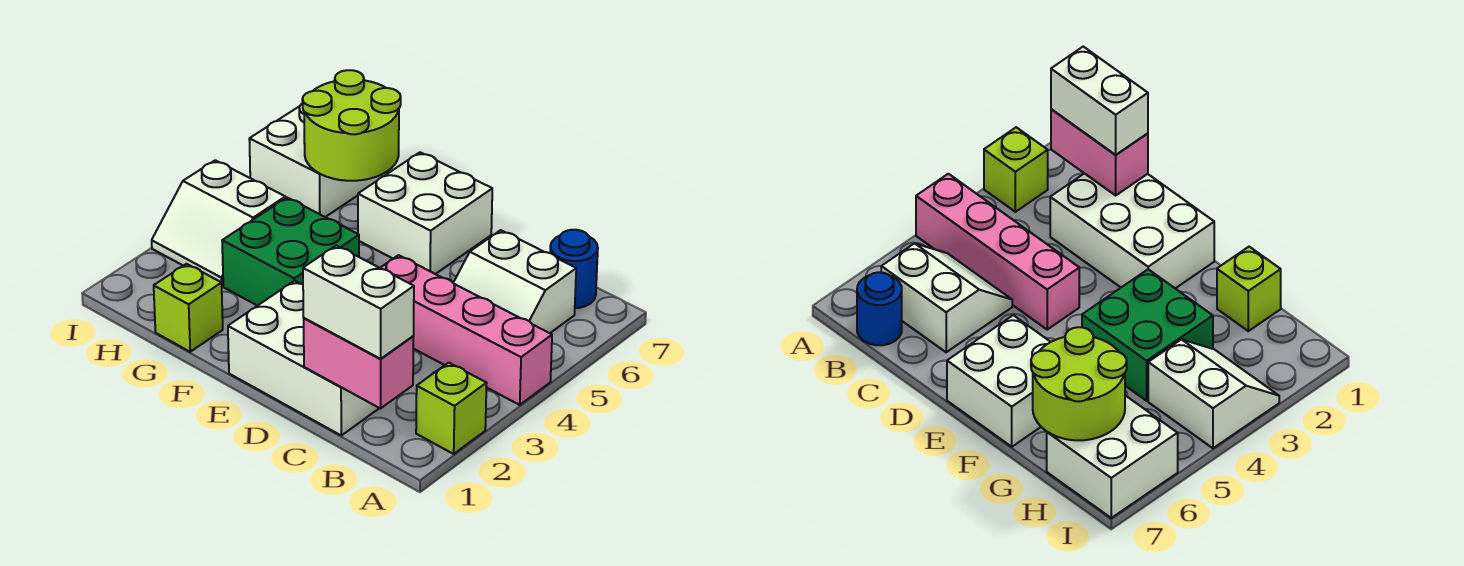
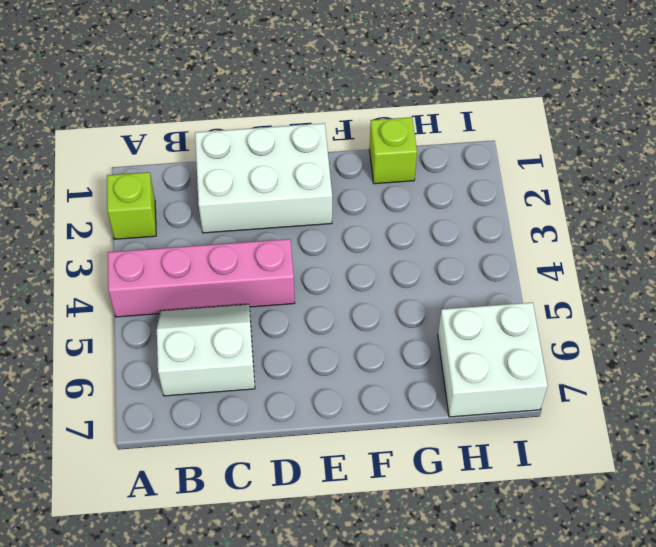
none -> blue 1x1 round brick [550,230,598,308]
none -> white 2x2 brick [358,152,492,274]
none -> green 2x2 brick [222,198,359,306]

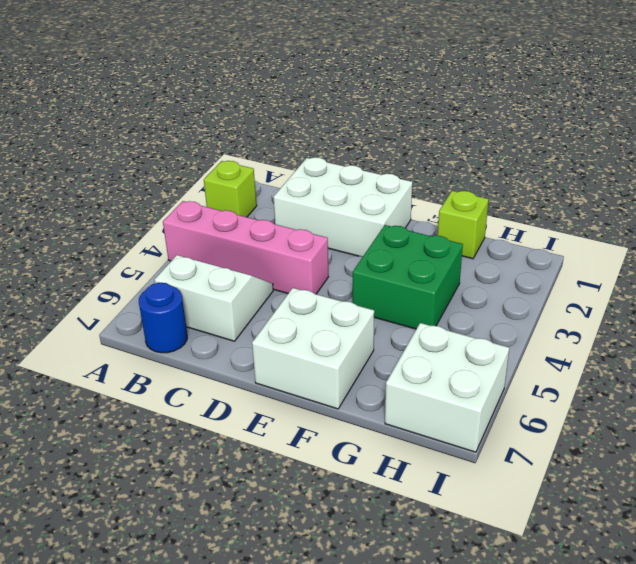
none -> white 2x2 slope [152,160,285,286]
none -> pink 1x2 brick [304,318,413,409]
none -> lime 2x2 round brick [302,70,401,181]

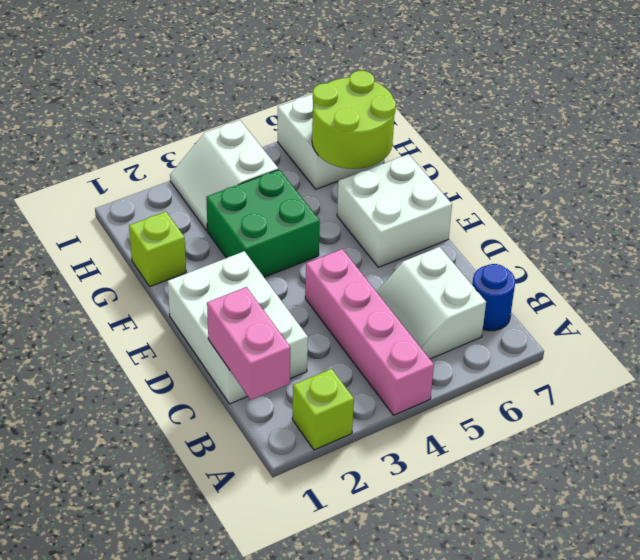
none -> white 1x2 brick [303,245,414,359]

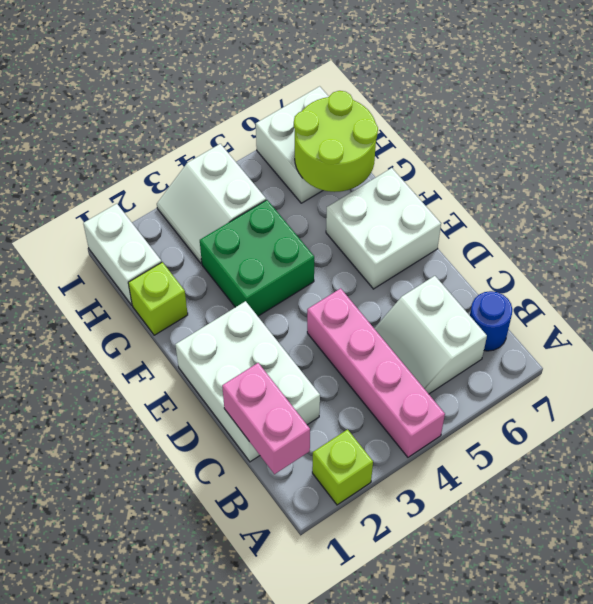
white 1x2 brick [83,204,162,305] -> white 1x2 brick moved to [303,245,414,359]

